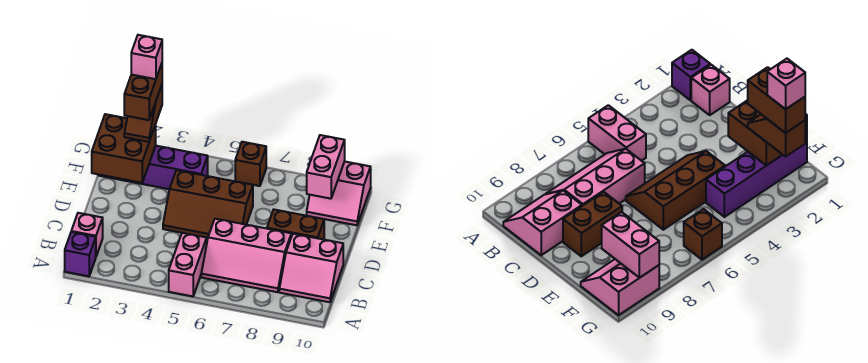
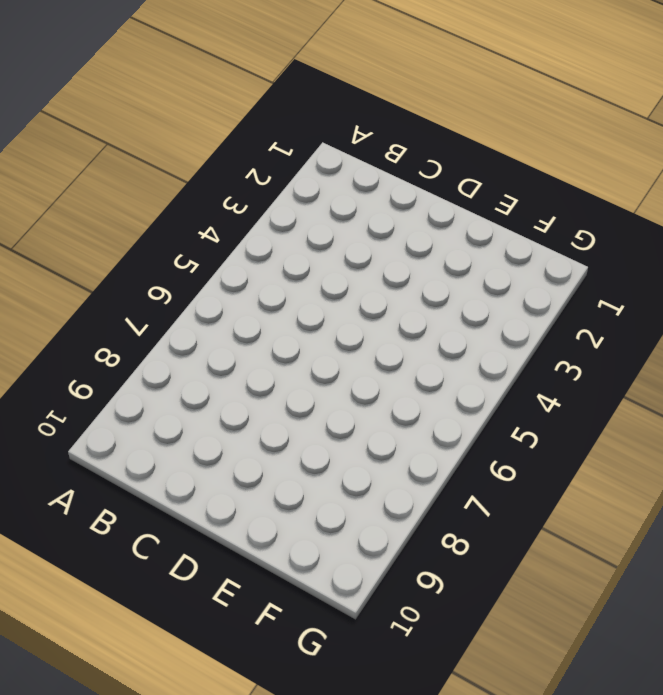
none -> purple 1x1 brick [65,232,96,276]
none -> pink 1x2 brick [169,233,207,296]
none -> pink 1x1 brick [71,213,103,256]

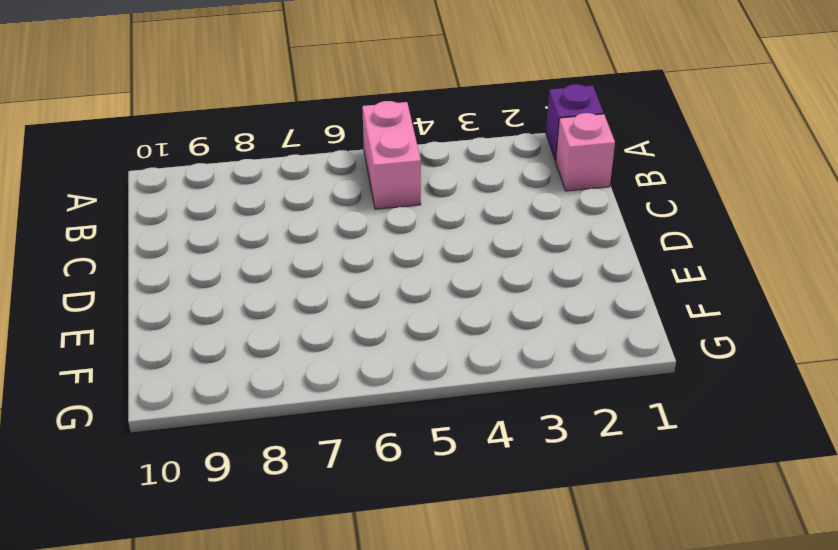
none -> pink 2x3 slope [201,219,291,292]
none -> pink 2x2 slope [279,234,343,302]
none -> brown 2x3 slope [163,170,253,238]

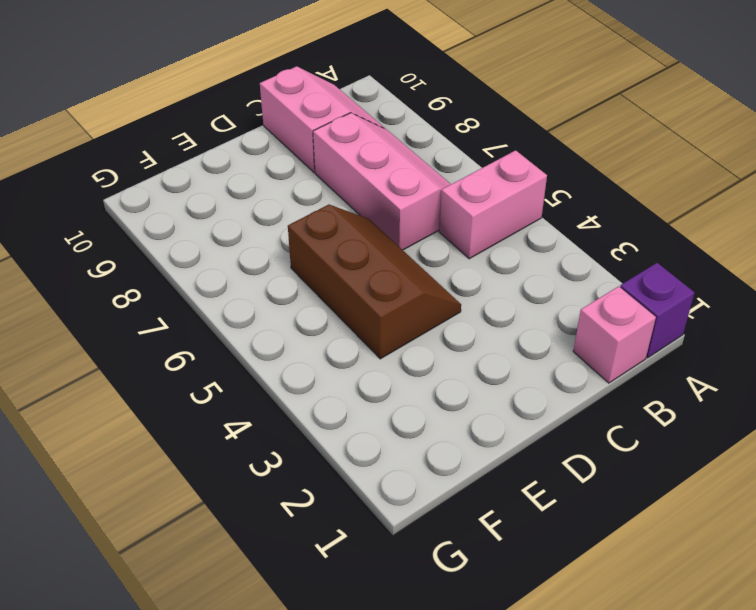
none -> brown 1x2 brick [267,210,324,240]
none -> purple 1x4 brick [98,146,208,189]
none -> pink 2x2 slope [307,161,371,225]

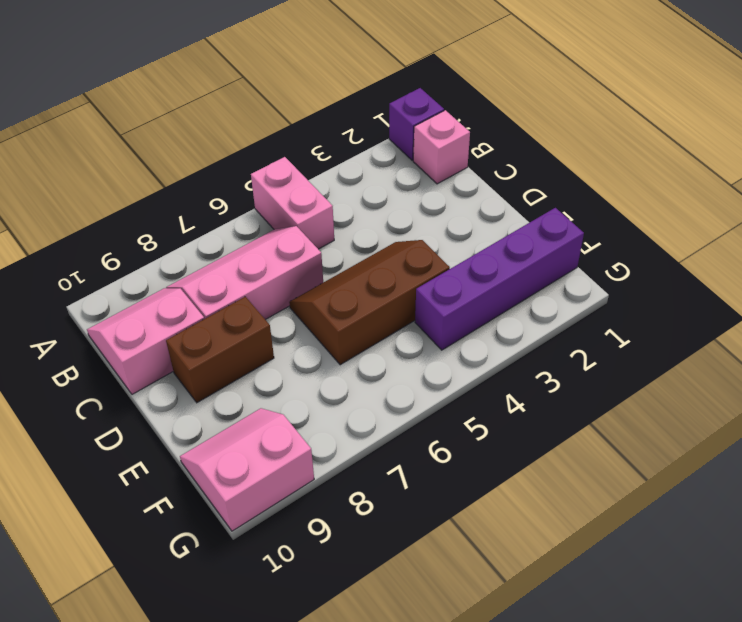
none -> brown 1x1 brick [235,142,266,186]
none -> brown 2x2 brick [92,114,156,183]
none -> pink 1x2 brick [307,135,345,199]

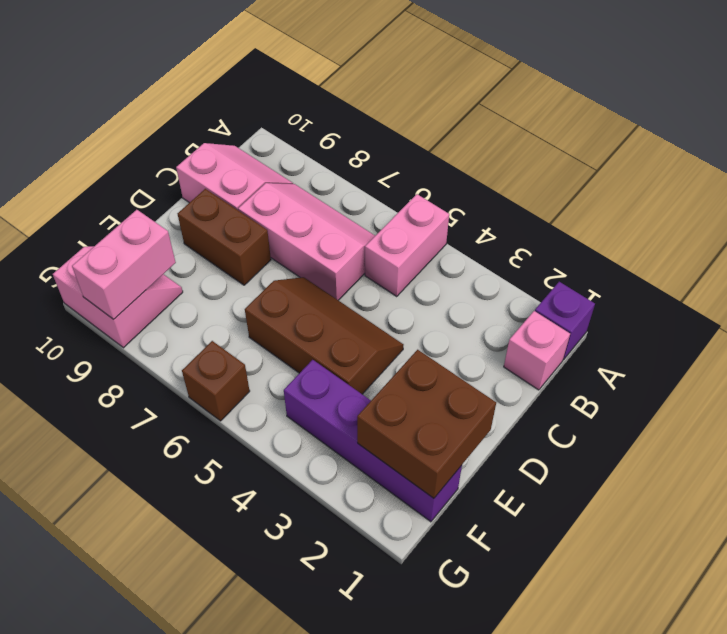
none -> brown 1x2 slope [124,85,162,142]
none -> brown 1x2 brick [124,64,162,120]
none -> pink 1x1 brick [131,35,162,79]

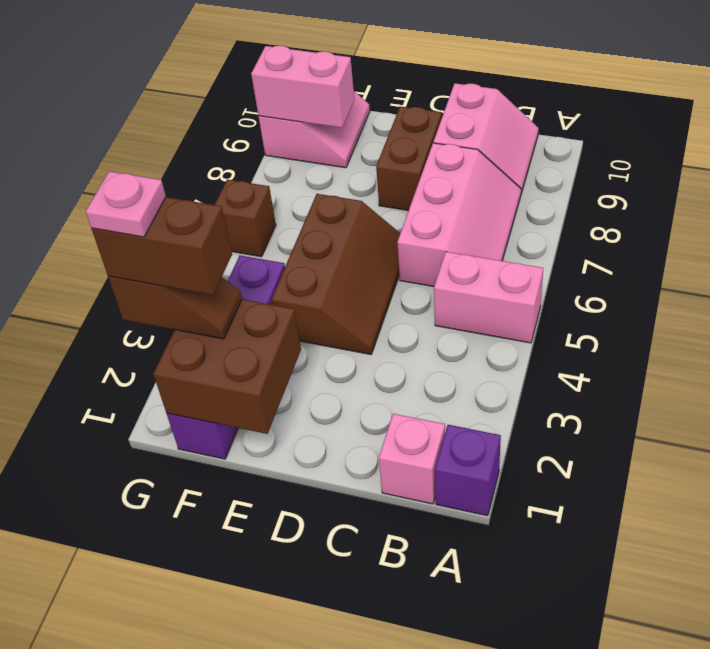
pink 1x1 plate [86,171,166,237] -> pink 1x1 brick [131,35,162,79]

